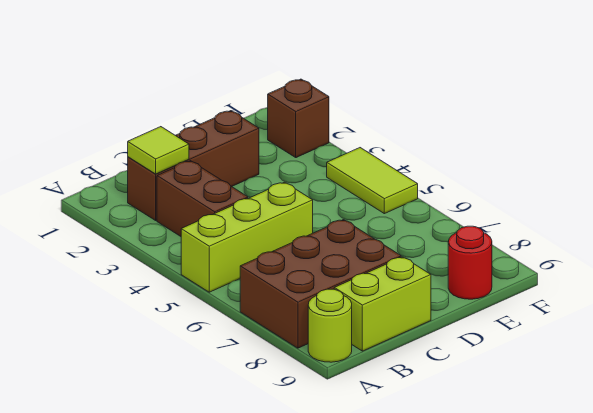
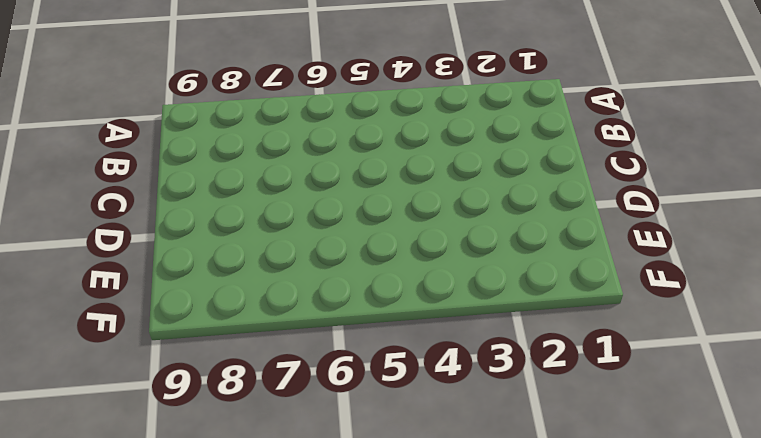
none -> lime 1x3 brick [181,182,313,292]
none -> brown 2x3 brick [240,220,401,348]

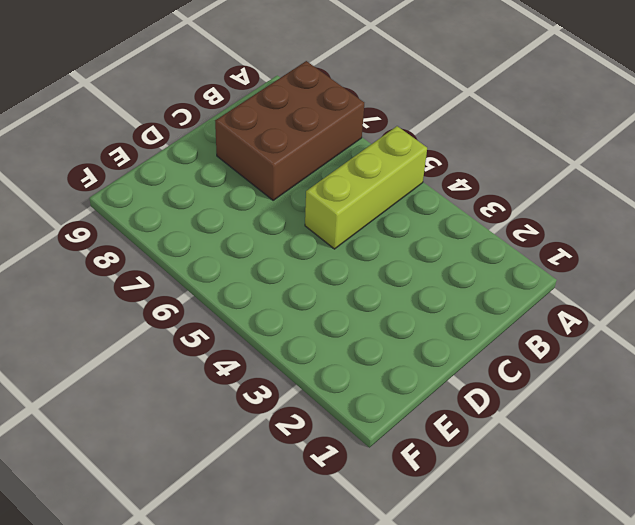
none -> lime 1x1 round brick [308,289,352,362]
none -> brown 1x3 brick [127,111,259,220]

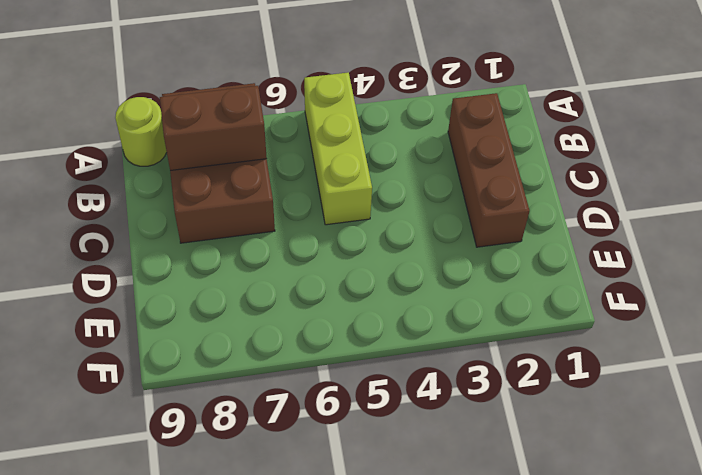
brown 1x2 brick [160,86,267,171] -> brown 1x2 brick moved to [157,161,248,236]
none -> lime 1x2 brick [334,257,431,351]
none -> red 1x1 round brick [448,226,492,299]

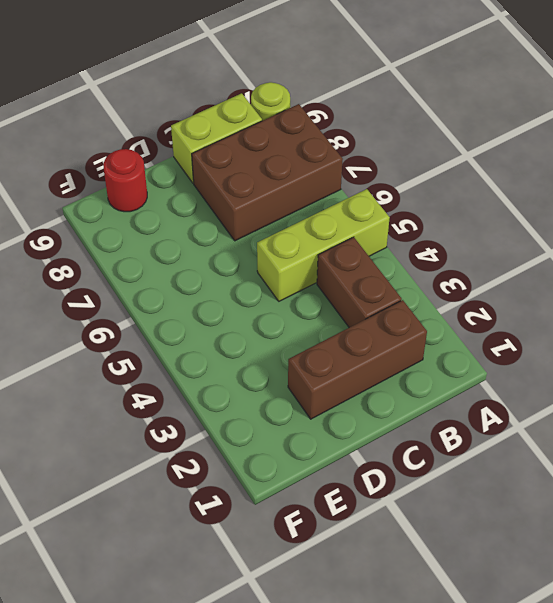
none -> brown 1x1 brick [268,79,329,158]
none -> lime 1x2 tile [327,148,418,214]

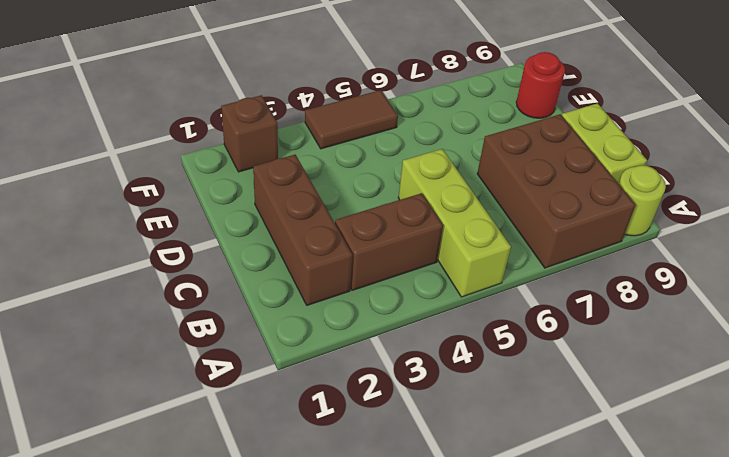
brown 1x2 tile [305,90,398,149] -> lime 1x2 tile [327,148,418,214]
none -> lime 1x1 tile [128,127,189,174]

